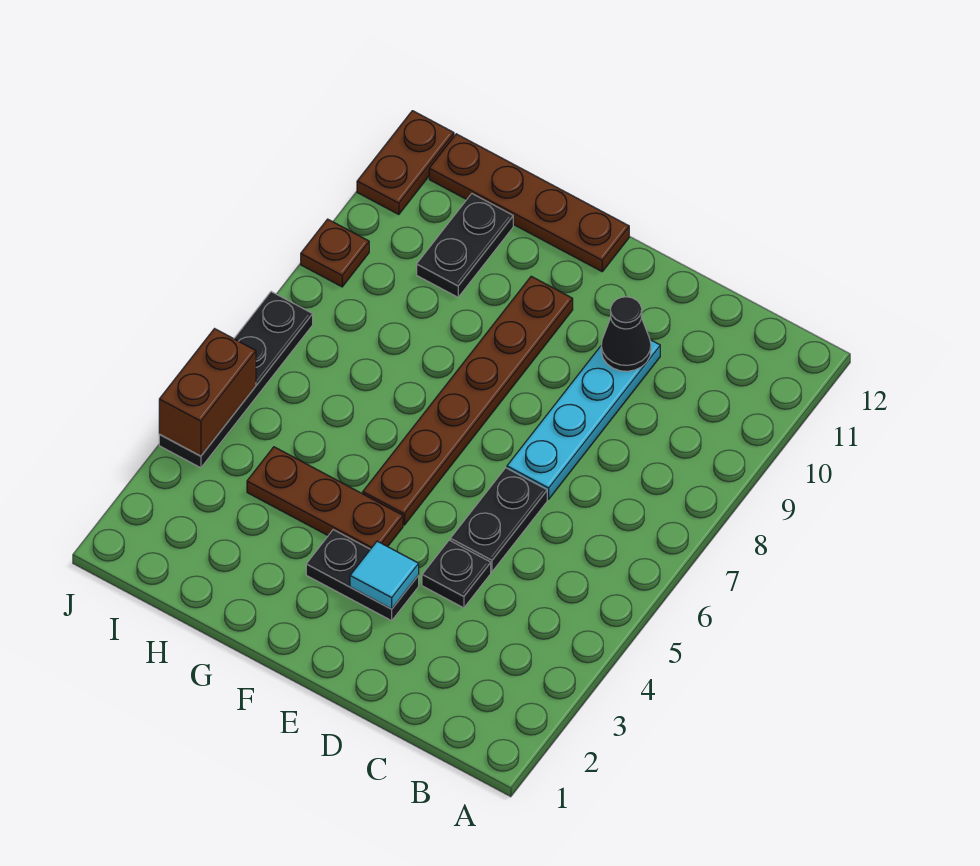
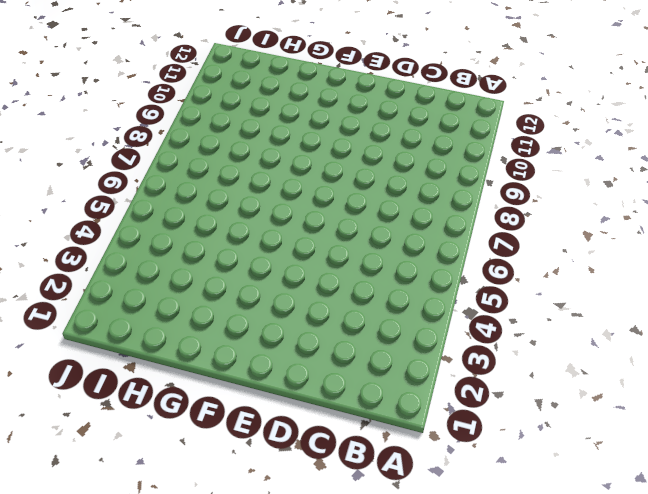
none -> black 1x1 plate [422,540,491,608]
none -> black 1x2 plate [450,468,547,572]
none -> cyan 1x4 plate [507,340,660,499]

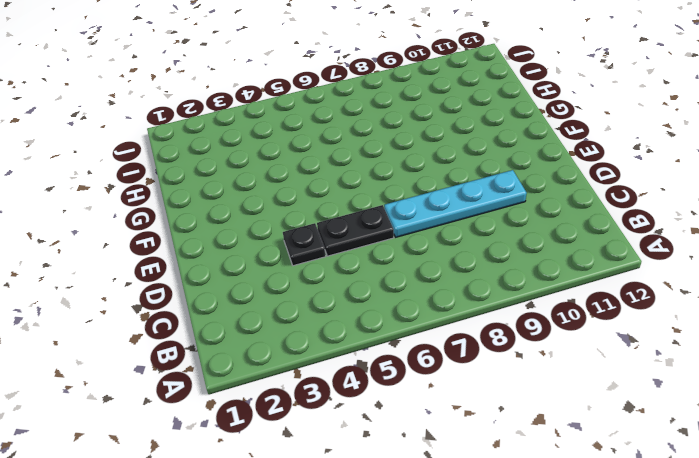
none -> black 1x2 plate [306,530,419,621]
none -> brown 1x3 plate [247,447,403,549]
none -> brown 1x6 plate [363,276,573,525]

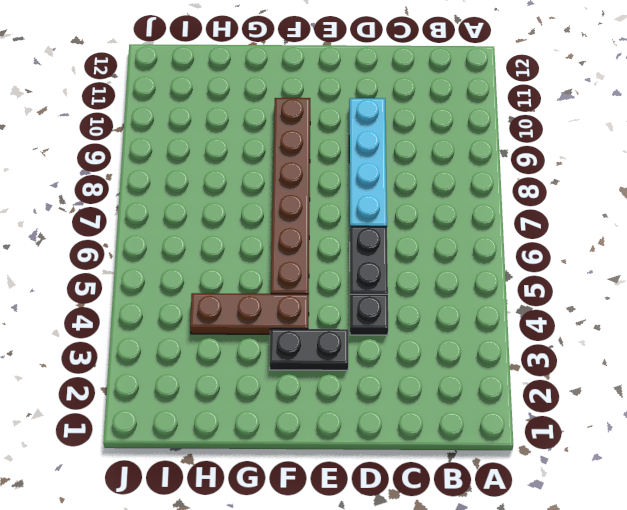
none -> brown 1x4 plate [429,134,629,271]
none -> black 1x2 plate [417,194,513,297]
none -> black 1x4 plate [159,292,313,468]

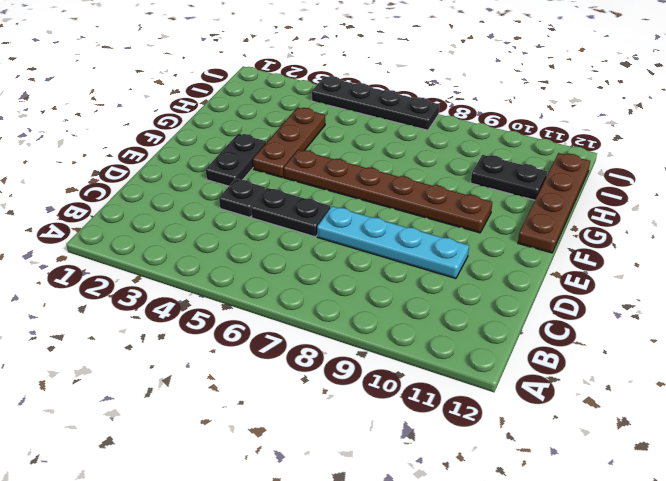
none -> brown 1x1 plate [301,219,369,287]
none -> brown 1x2 plate [357,111,454,215]
none -> black 1x1 cone [601,297,651,371]

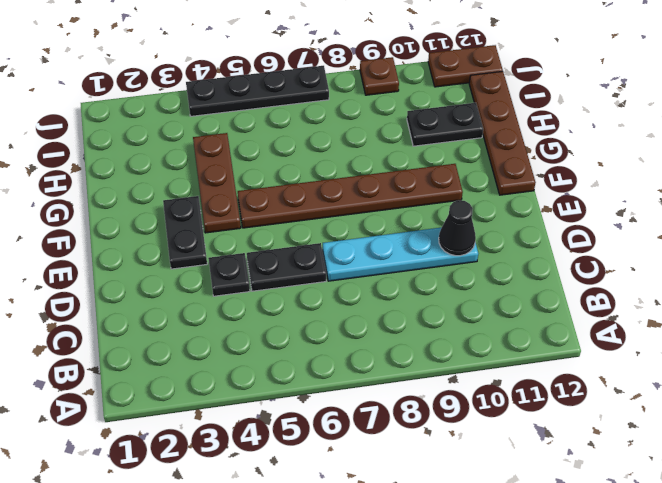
none -> cyan 1x1 tile [350,541,419,609]
none -> brown 1x2 brick [159,329,256,456]

